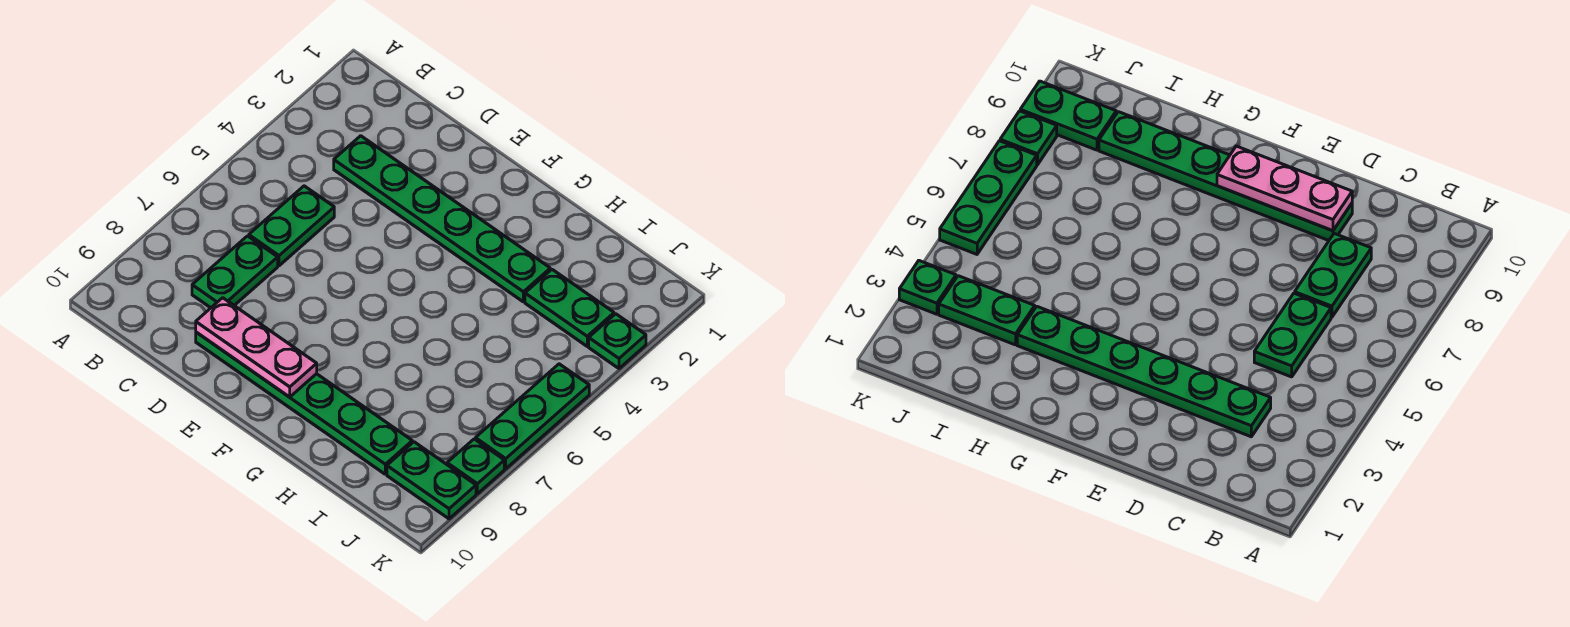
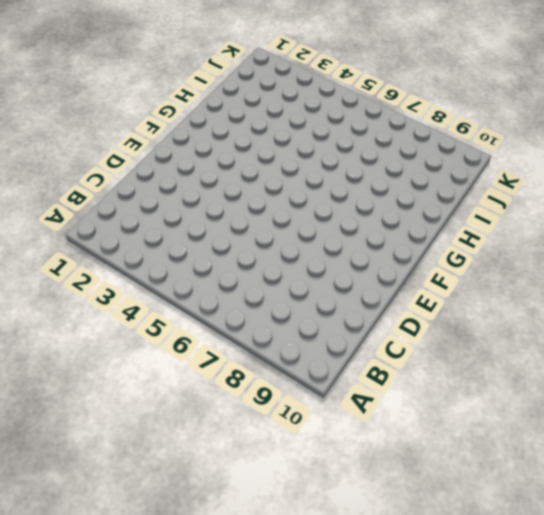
none -> green 1x6 plate [334,136,550,302]
none -> green 1x2 plate [249,186,334,266]

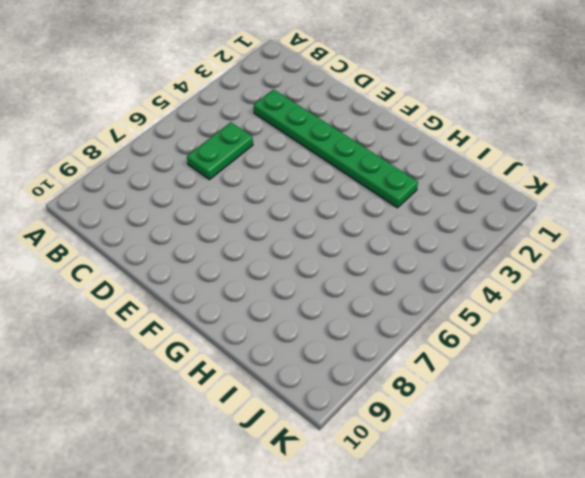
none -> green 1x2 plate [192,236,278,308]
none -> green 1x6 plate [196,332,412,474]

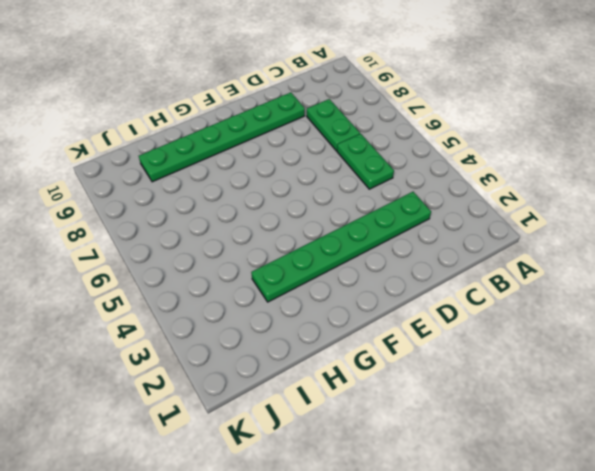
none -> green 1x2 plate [525,270,614,346]
none -> green 1x2 plate [387,442,476,519]

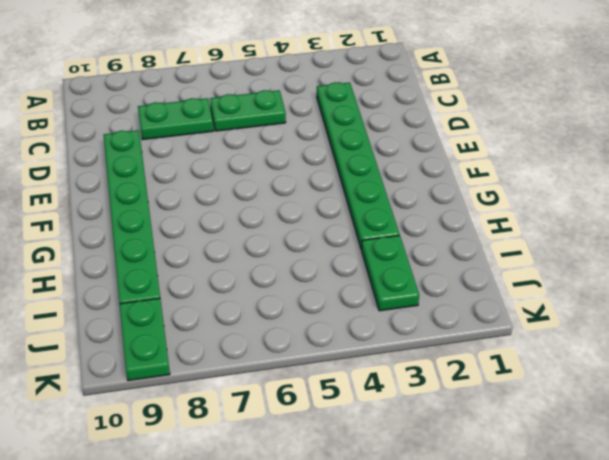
none -> green 1x1 plate [589,314,646,368]
none -> green 1x3 plate [475,364,589,469]

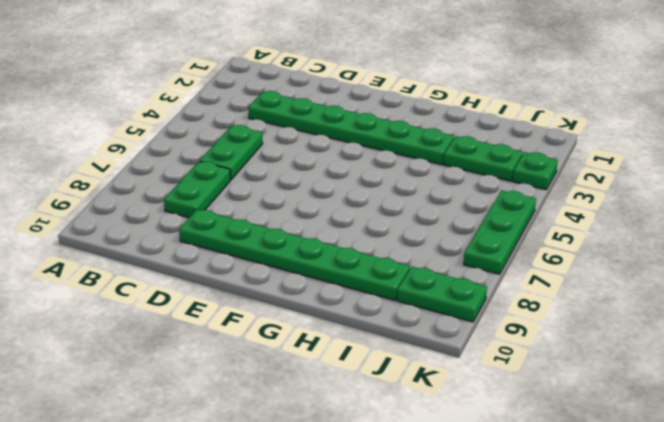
none -> green 1x1 plate [447,439,504,494]
none -> pink 1x3 plate [196,298,317,397]

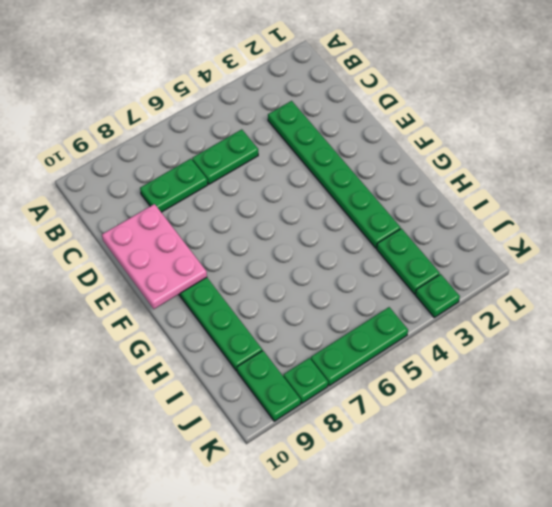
pink 2x3 plate [102,204,207,309] -> pink 1x3 plate [196,298,317,397]

